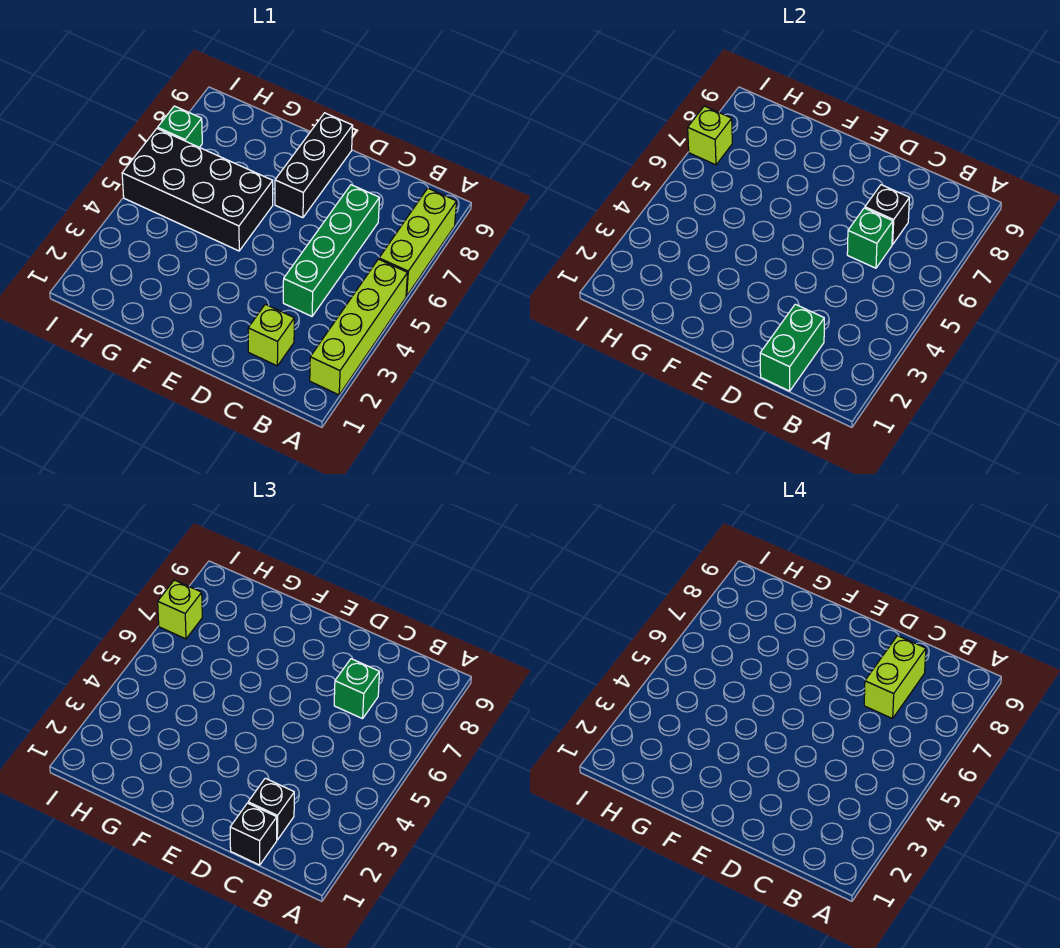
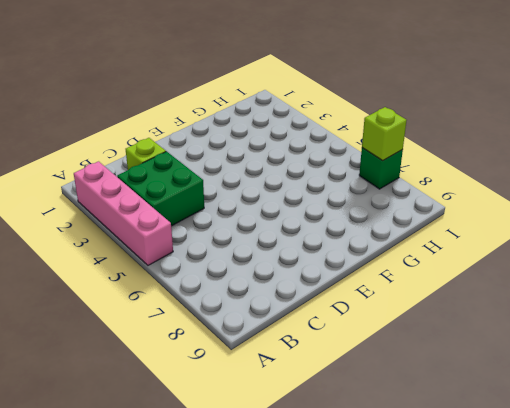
pink 1x4 brick [74,161,173,265] -> lime 1x4 brick [310,259,408,395]
green 2x2 brick [117,151,204,226] -> green 1x4 brick [283,185,379,316]
none -> lime 1x3 brick [379,188,457,296]
none -> black 1x3 brick [275,113,353,218]
none -> black 2x4 brick [122,129,273,251]

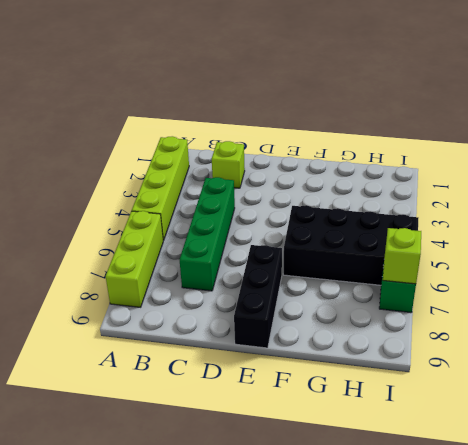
none -> green 1x2 brick [760,304,824,391]
none -> green 1x1 brick [847,208,893,268]
none -> black 1x1 brick [865,185,909,245]

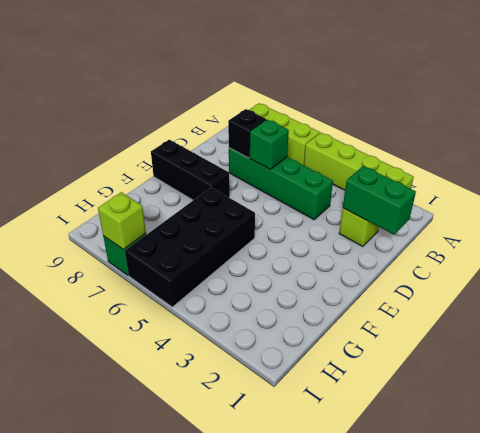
none -> black 1x1 brick [230,803,277,865]
none -> black 1x1 brick [248,778,294,840]
none -> green 1x1 brick [334,659,379,719]

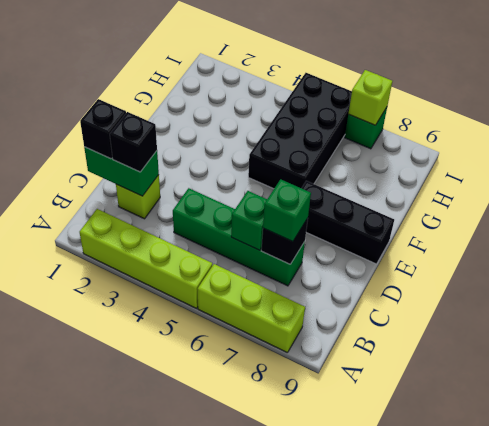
none -> lime 1x1 brick [158,580,202,639]
none -> lime 1x2 brick [864,636,926,719]

